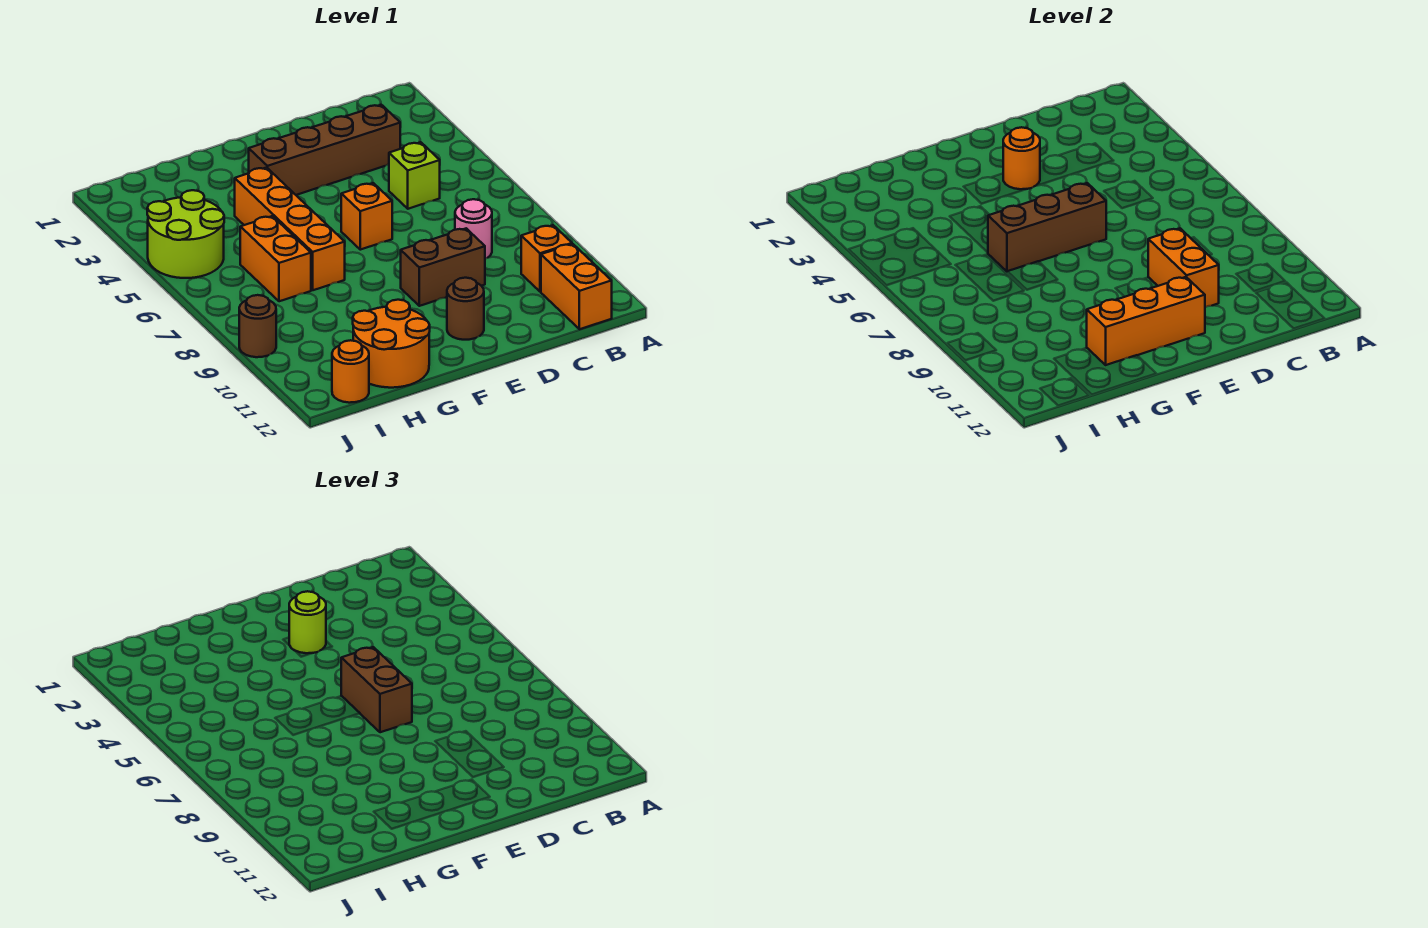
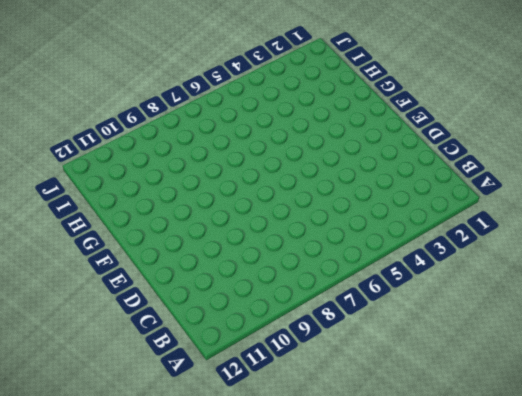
none -> orange 1x1 brick [521,225,572,292]
none -> orange 1x2 brick [541,244,612,329]
none -> brown 1x4 brick [249,105,400,195]

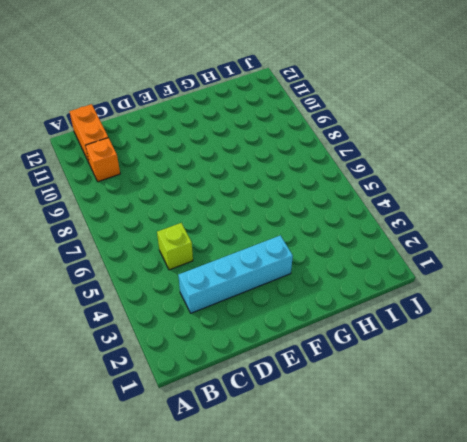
cyan 1x4 brick [178,235,293,313] -> brown 1x4 brick [249,105,400,195]
none -> pink 1x1 round brick [455,199,492,259]
none -> brown 1x2 brick [401,228,485,306]
none -> orange 1x1 brick [341,183,392,250]

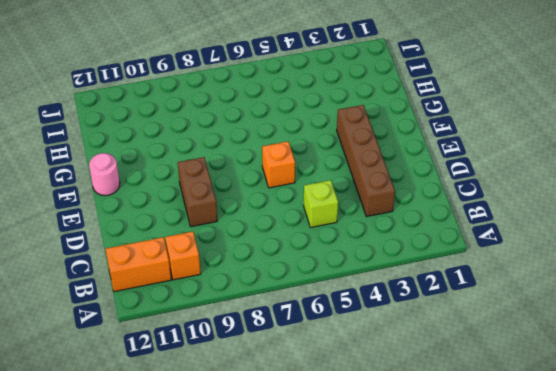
pink 1x1 round brick [89,153,120,196] -> pink 1x1 round brick moved to [455,199,492,259]
none -> brown 1x1 round brick [447,278,484,340]
none -> orange 1x4 brick [235,168,345,290]
none -> orange 2x2 round brick [353,300,430,388]

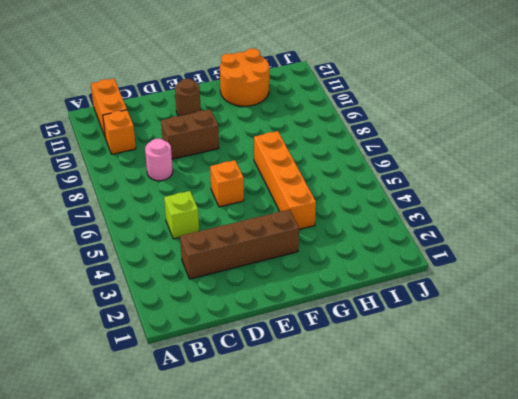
none -> orange 1x2 brick [240,216,311,301]
none -> lime 2x2 round brick [147,190,224,278]
none -> orange 1x1 round brick [332,340,369,403]

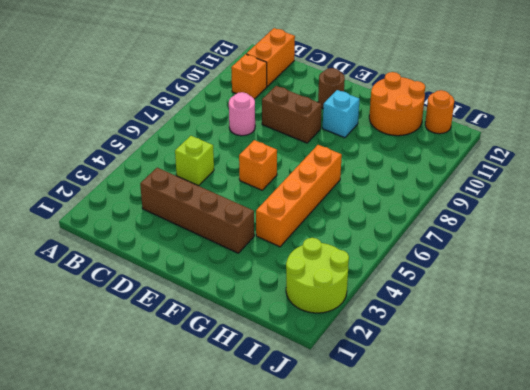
cyan 1x1 brick [323,90,360,138] -> none
lime 2x2 round brick [286,238,349,313] -> lime 2x2 round brick moved to [147,190,224,278]
none -> orange 1x2 brick [240,216,311,301]
none -> brown 1x1 round brick [239,295,276,357]
none -> orange 1x2 brick [1148,228,1219,307]

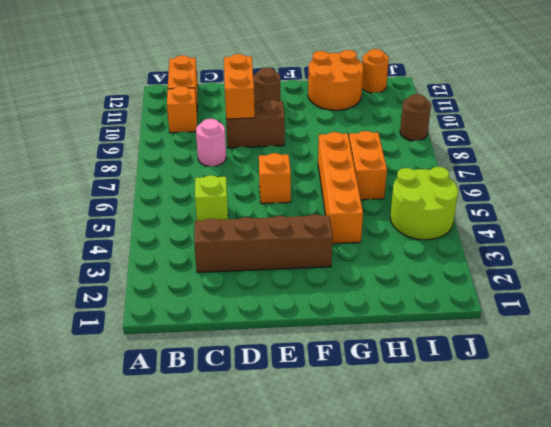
none -> orange 1x1 round brick [1003,127,1040,189]
none -> brown 1x3 brick [988,183,1106,272]
none -> orange 1x3 brick [1087,277,1205,365]

